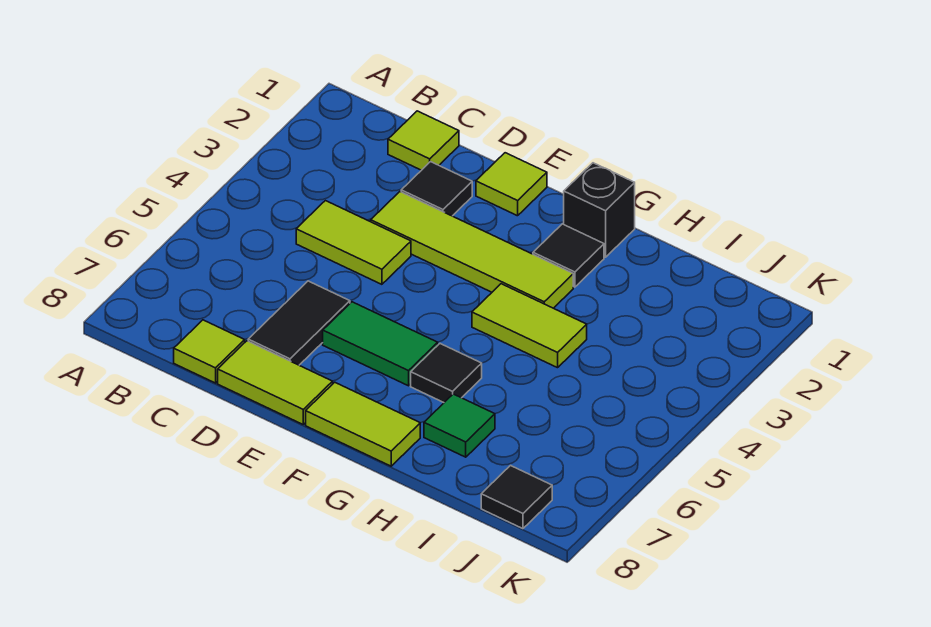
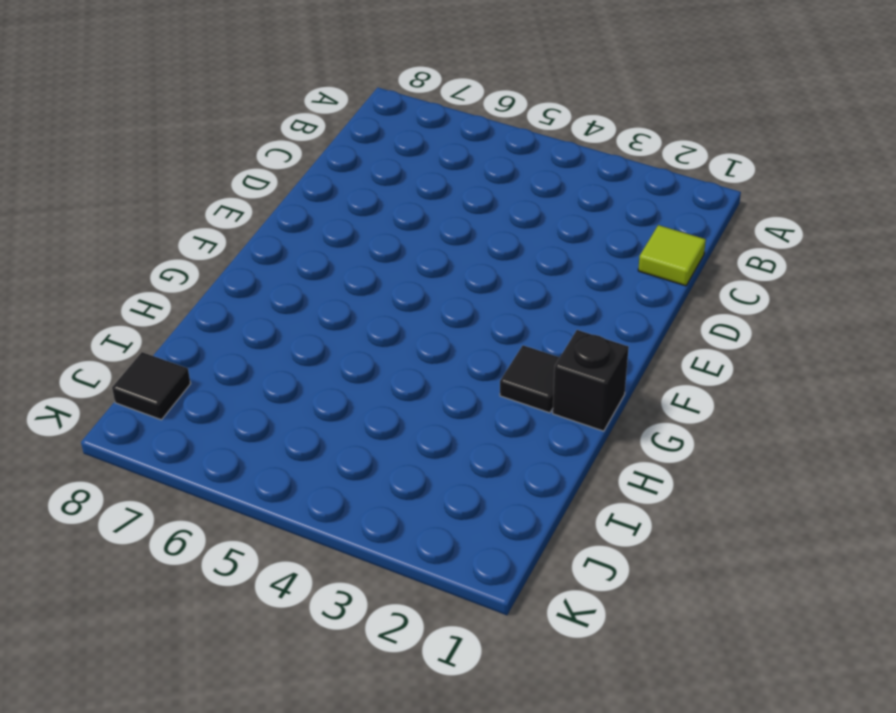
none -> lime 1x2 tile [296,201,411,284]
none -> lime 1x1 tile [174,320,245,383]
none -> black 1x1 tile [401,162,472,216]

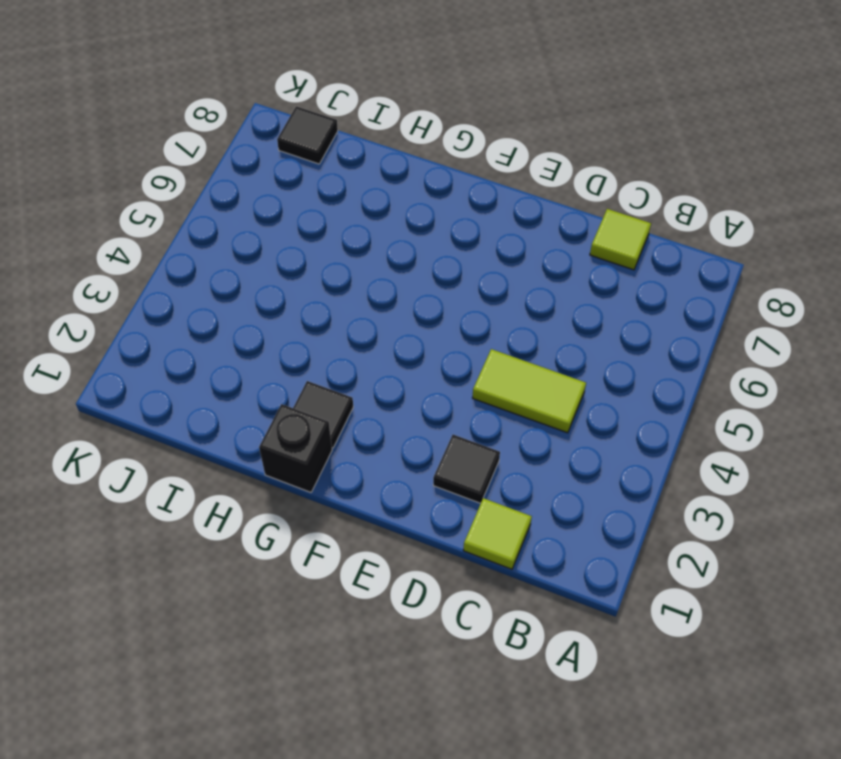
none -> lime 1x4 tile [371,192,573,308]
none -> black 1x2 tile [248,281,350,365]
none -> lime 1x2 tile [218,341,333,424]

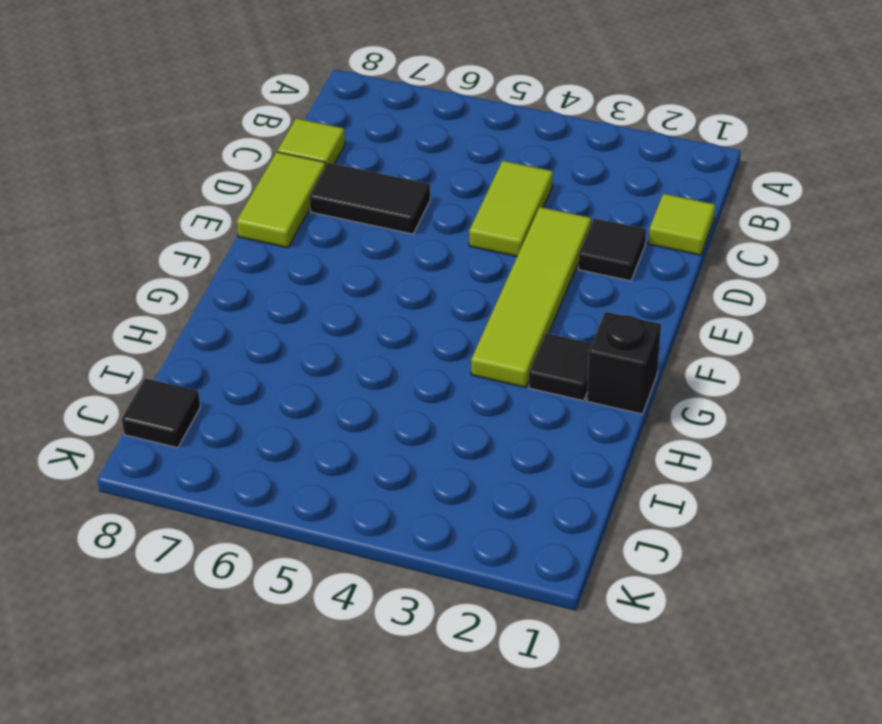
none -> lime 1x1 tile [476,153,547,216]
none -> green 1x2 tile [323,302,438,386]
none -> lime 1x2 tile [306,382,420,466]

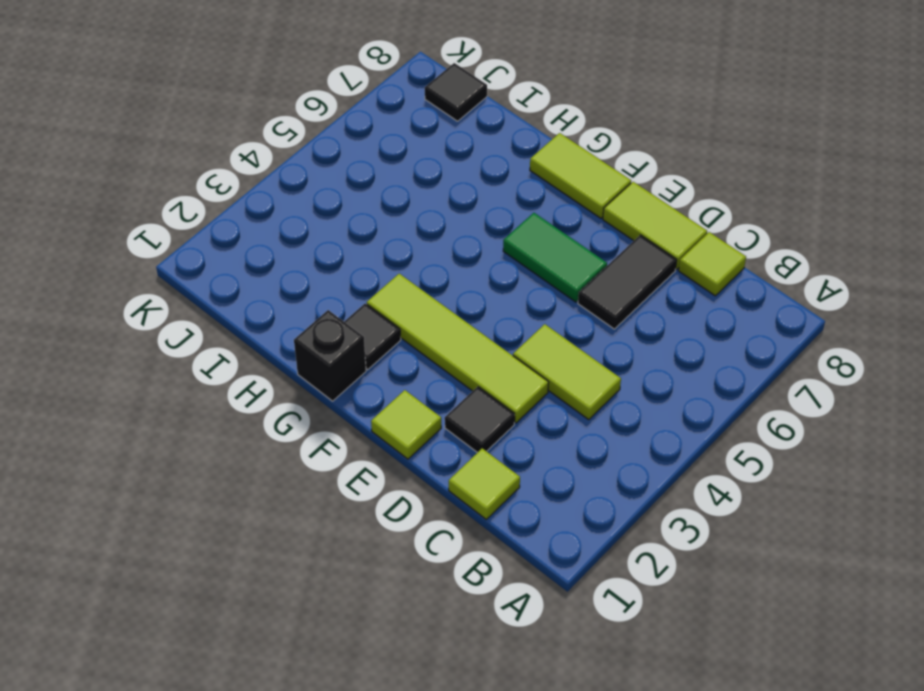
none -> lime 1x2 tile [472,284,587,368]
none -> black 1x1 tile [411,344,482,402]
none -> green 1x1 tile [424,394,495,457]

